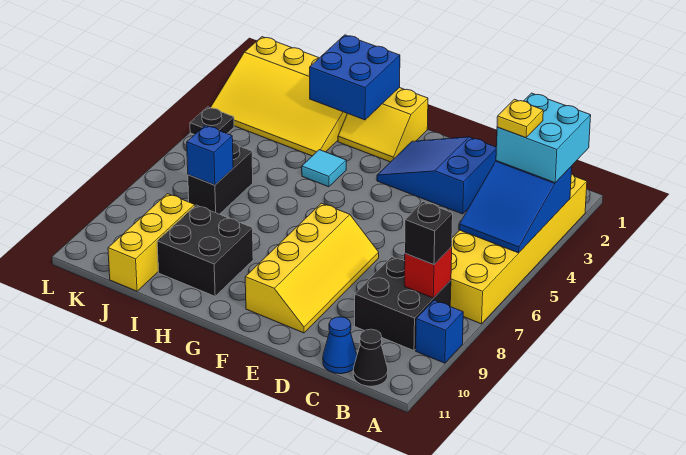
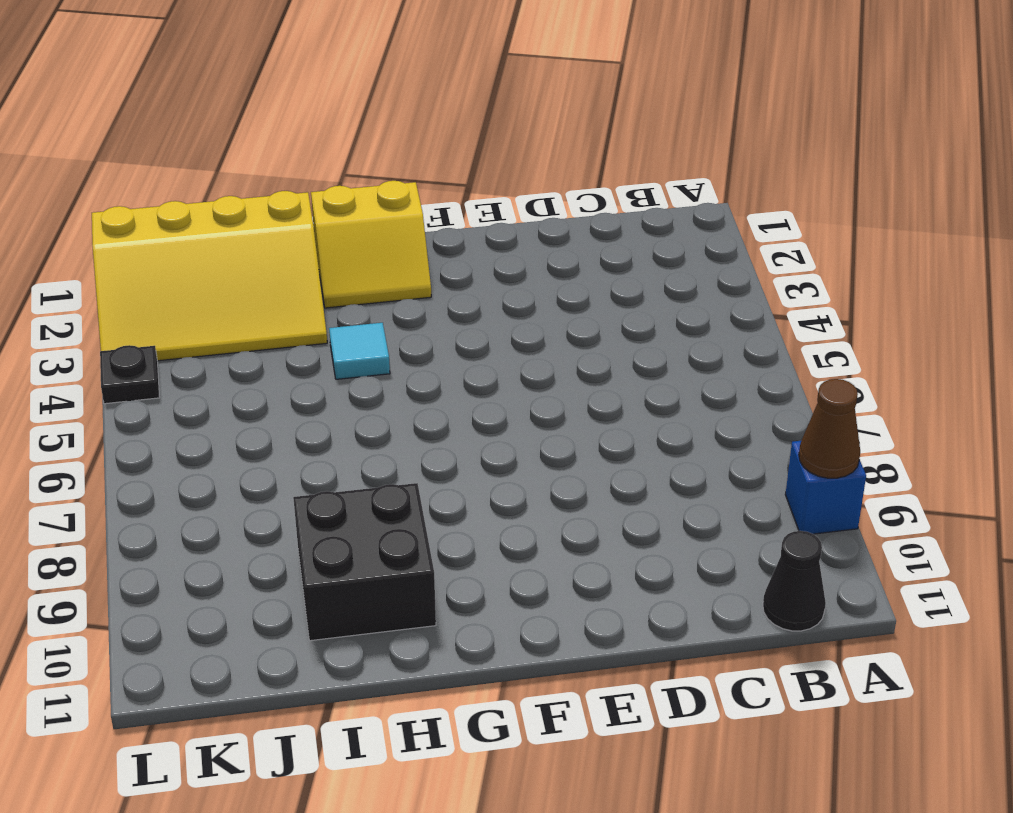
brown 1x1 cone [799,379,860,478] -> none
none -> yellow 2x6 brick [450,174,587,324]
none -> black 2x2 brick [355,257,451,351]
none -> blue 1x1 cone [323,317,357,374]

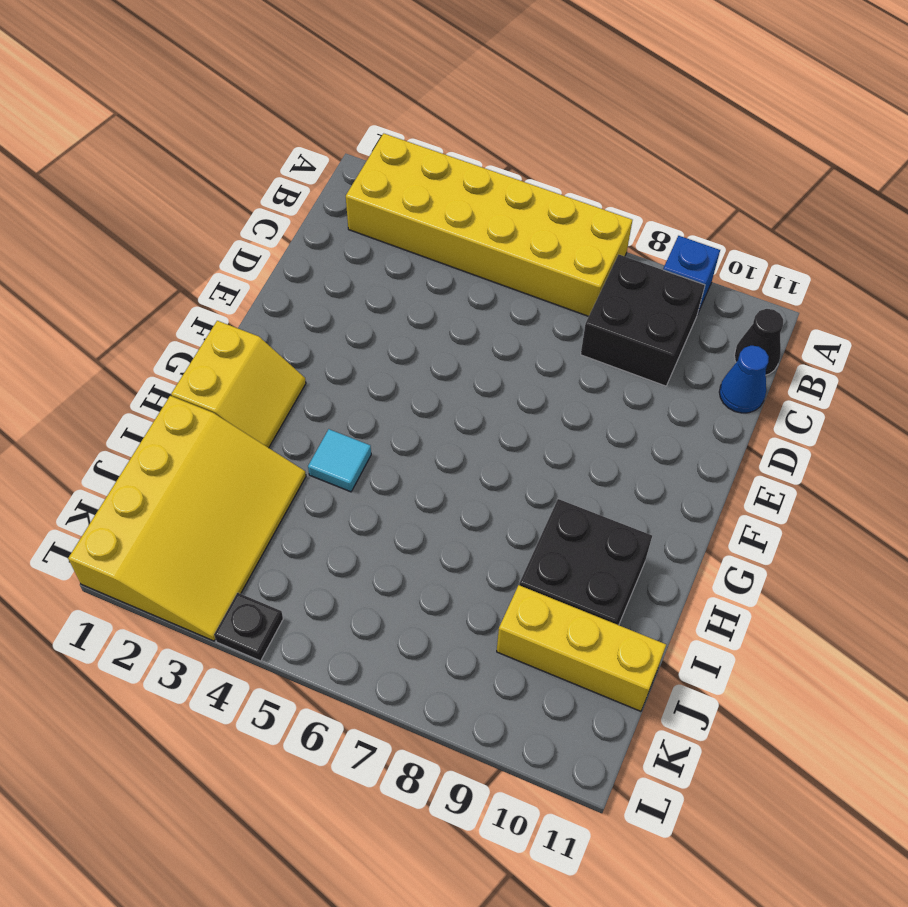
none -> blue 2x3 slope [377,137,496,214]
none -> yellow 2x4 slope [245,203,379,333]
none -> black 1x2 brick [188,143,253,214]

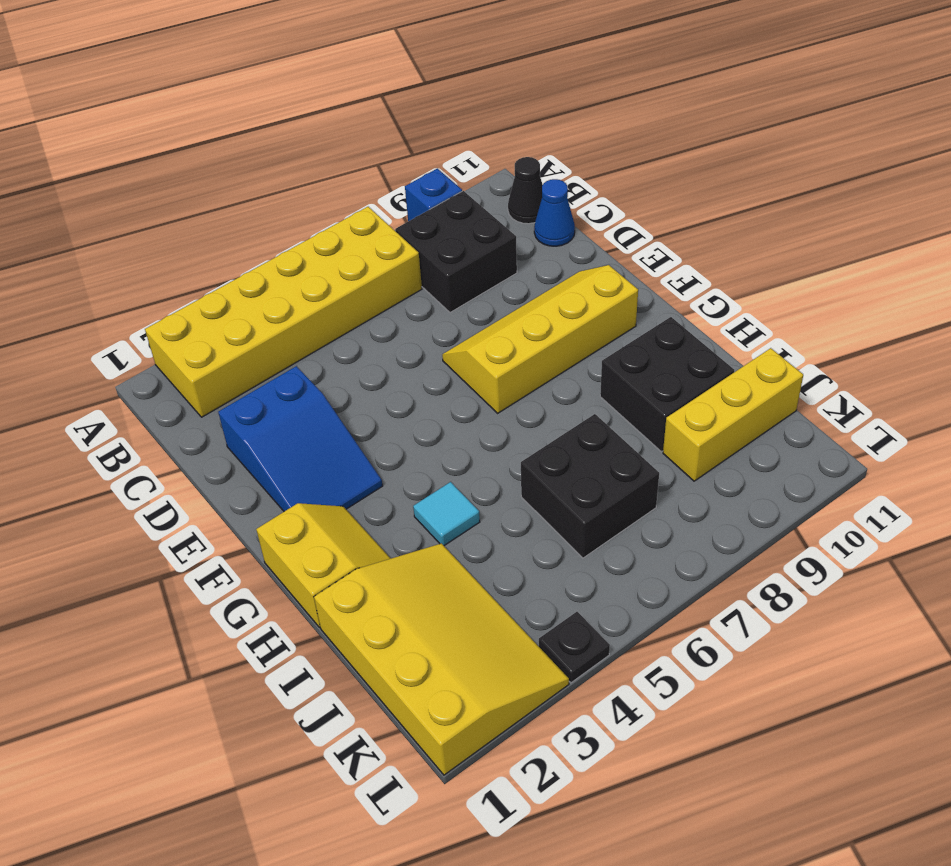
black 2x2 brick [521,414,659,558] -> black 1x2 brick [188,143,253,214]
none -> blue 2x3 slope [459,161,572,253]
none -> red 1x1 brick [404,247,452,298]
none -> blue 2x2 brick [310,35,400,120]

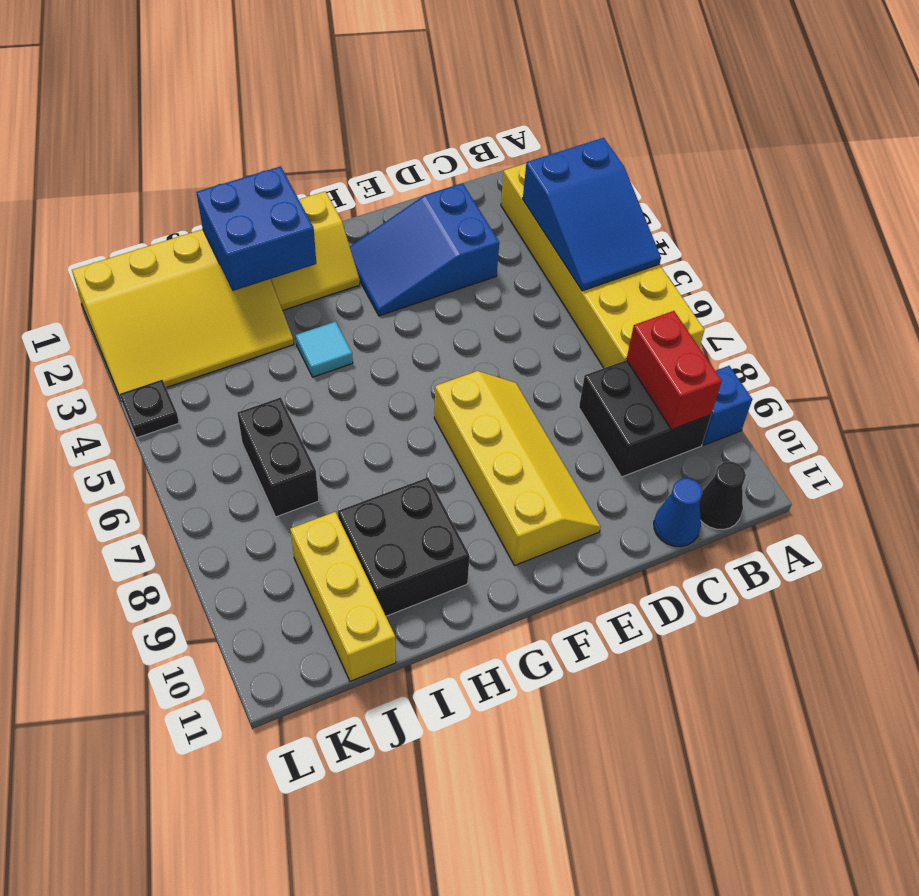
red 1x2 brick [626,311,722,429] -> red 1x1 brick [404,247,452,298]
none -> blue 1x1 brick [187,125,233,185]
none -> cyan 2x2 brick [496,93,591,183]
none -> black 1x1 brick [405,202,453,265]

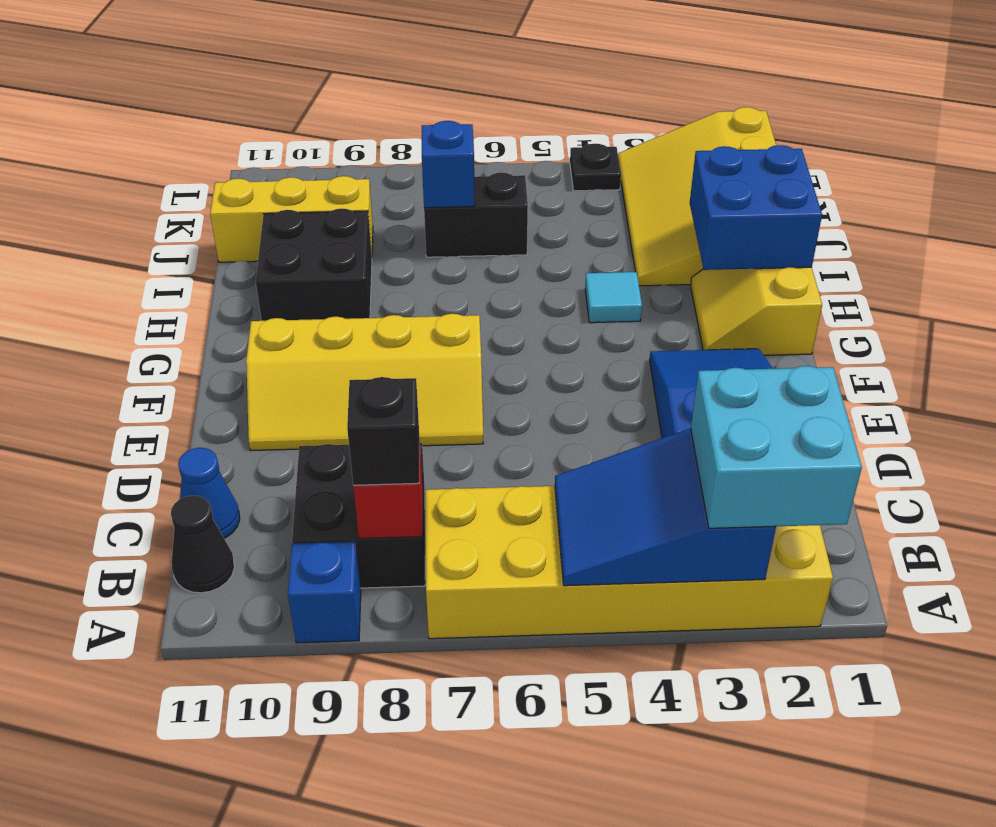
none -> yellow 1x1 plate [497,99,543,138]

